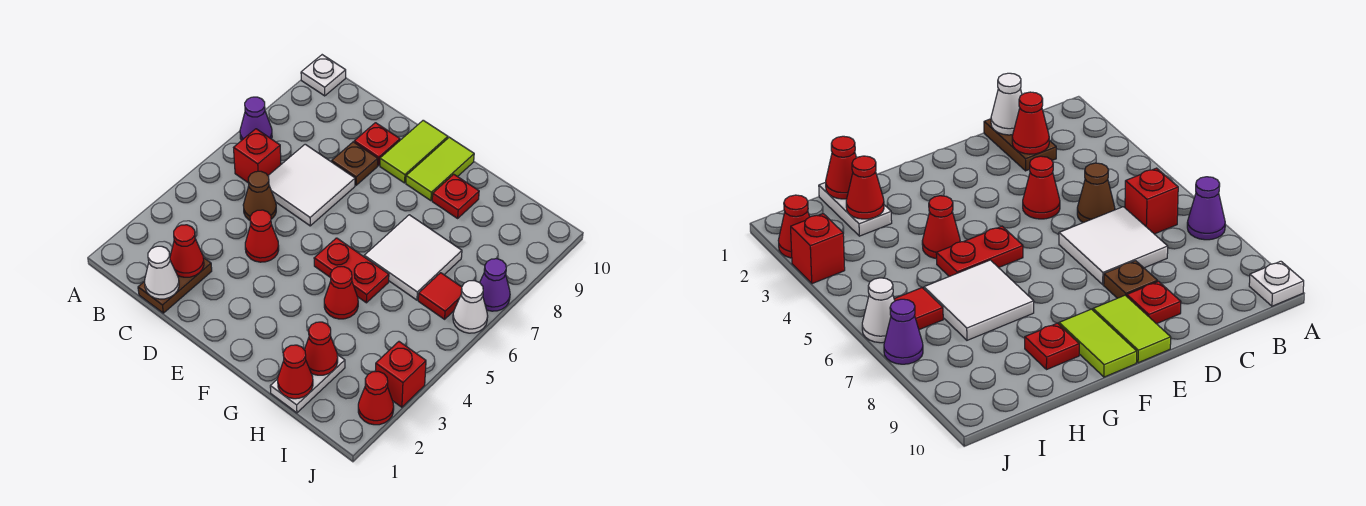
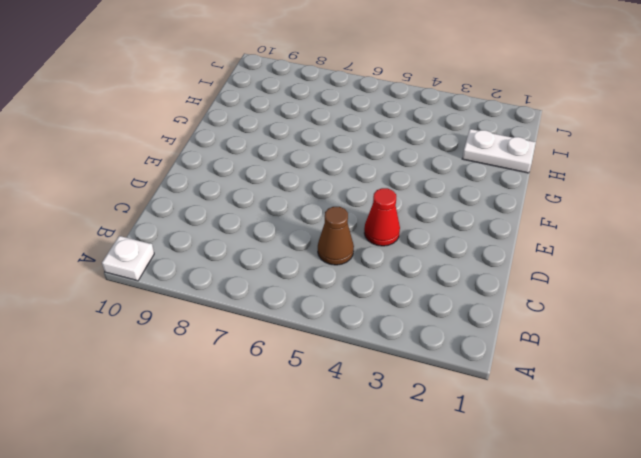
none -> purple 1x1 cone [240,97,272,141]
none -> red 1x1 brick [234,129,281,182]
none -> brown 1x2 plate [138,258,212,313]

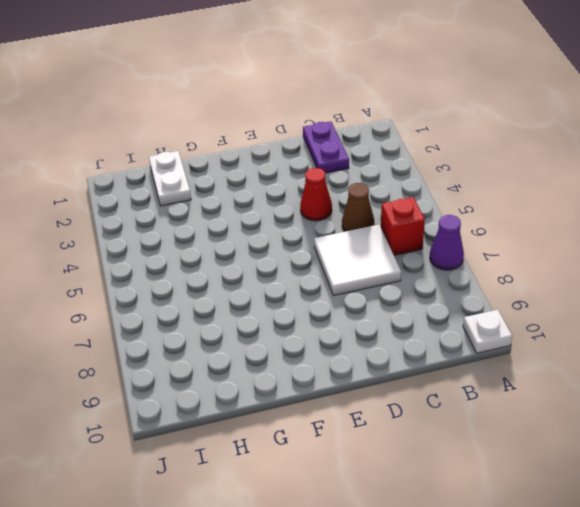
purple 1x2 plate [303,122,349,173] -> brown 1x2 plate [138,258,212,313]
none -> brown 1x1 plate [332,142,378,185]
none -> red 1x1 plate [354,123,400,166]
none -> lime 1x2 tile [380,120,448,183]

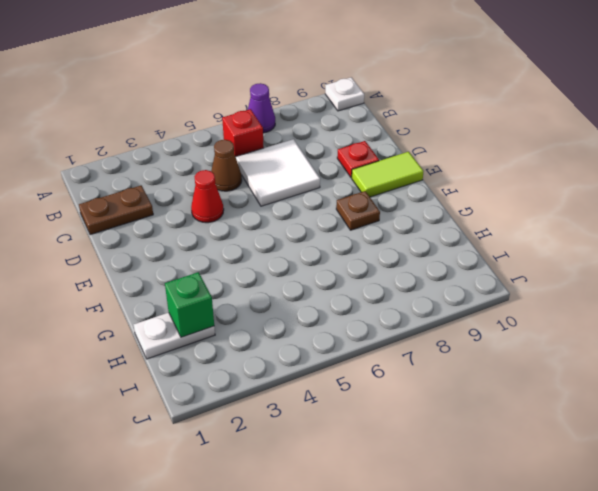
brown 1x1 plate [336,191,380,230] -> brown 1x1 plate moved to [332,142,378,185]
green 1x1 brick [165,272,214,337] -> red 1x1 cone [305,322,338,375]
none -> red 1x2 plate [314,238,389,303]
none -> lime 1x2 tile [406,137,474,201]
none -> red 1x1 cone [324,267,358,319]

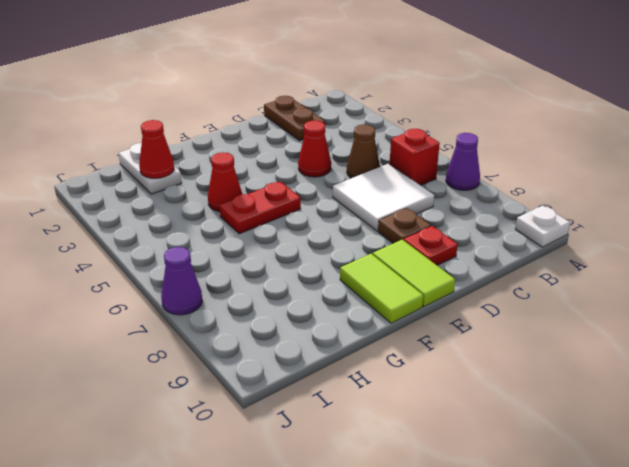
none -> white 2x2 tile [364,215,462,300]
none -> red 1x1 plate [432,174,479,218]
none -> red 1x1 tile [418,273,462,319]

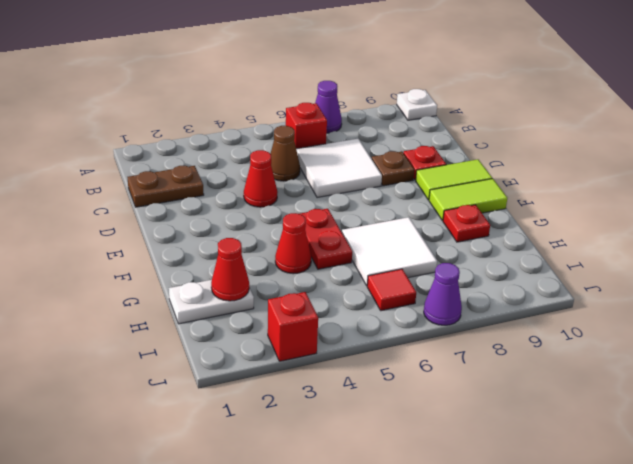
none -> red 1x1 cone [358,371,394,425]
none -> white 1x1 cone [453,281,488,333]
none -> white 1x1 cone [145,246,179,299]

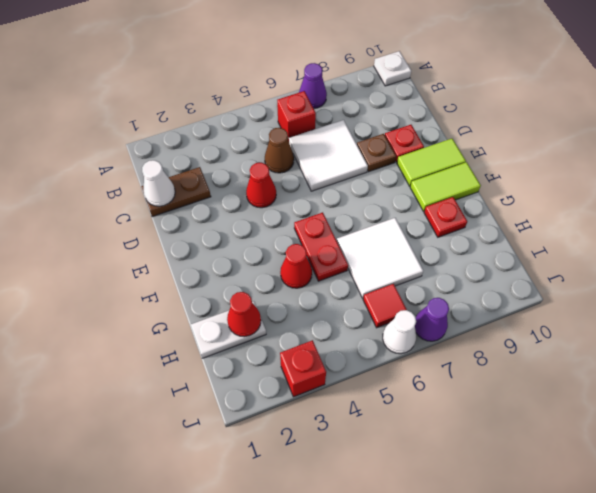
none -> red 1x1 cone [358,371,394,425]
none -> red 1x1 cone [170,225,204,277]
none -> red 1x1 cone [278,345,313,399]

